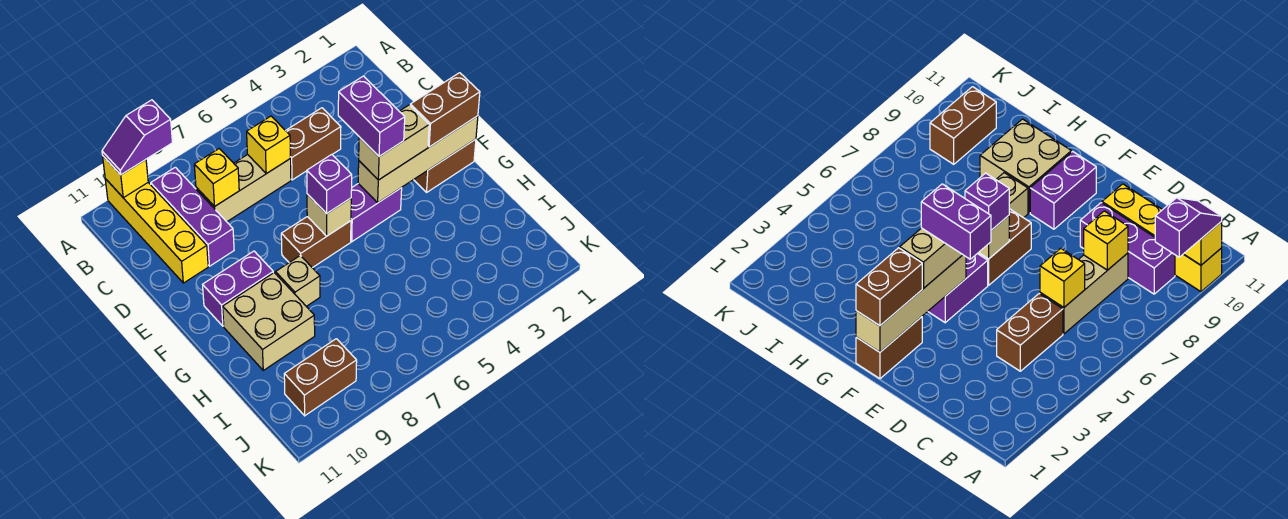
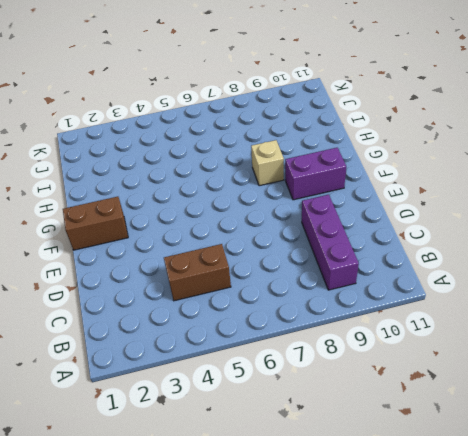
none -> yellow 1x4 brick [105,179,208,283]
none -> tan 1x3 brick [196,155,291,222]
none -> purple 1x2 brick [351,184,402,242]

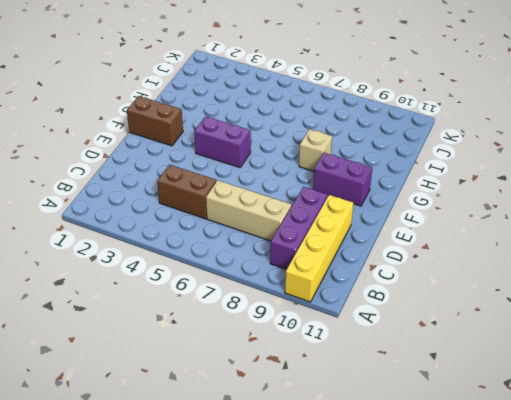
none -> brown 1x2 brick [281,217,351,268]
none -> tan 2x2 brick [223,273,315,370]
none -> brown 1x2 brick [284,339,357,416]

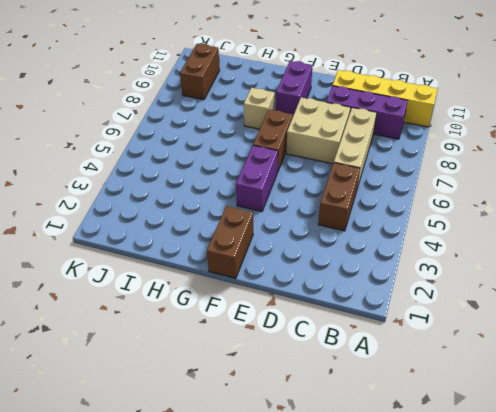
tan 2x2 brick [286,98,351,164] -> tan 2x2 brick moved to [223,273,315,370]
none -> yellow 1x1 brick [103,156,148,198]
none -> yellow 1x1 brick [247,116,290,174]
none -> yellow 1x1 brick [194,149,239,206]

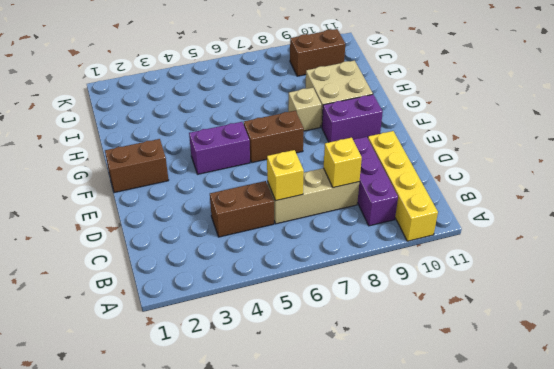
none -> yellow 1x1 brick [103,156,148,198]
none -> tan 1x4 brick [358,116,478,203]
none -> tan 1x1 brick [307,194,351,236]

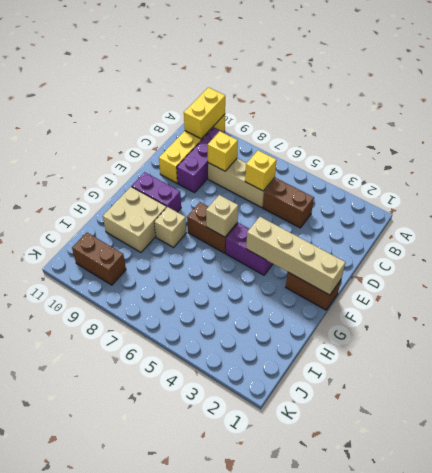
yellow 1x2 brick [184,87,225,139] -> yellow 1x1 brick [103,156,148,198]
none -> purple 1x2 slope [102,100,173,175]
none -> brown 1x2 brick [410,73,480,147]
none -> tan 1x2 brick [359,105,429,180]

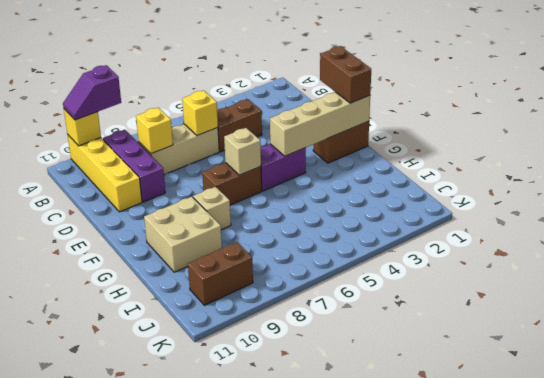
brown 1x2 brick [320,46,371,103] -> brown 1x2 brick turned to [410,73,480,147]
none -> purple 1x2 brick [203,251,273,326]
none -> tan 1x2 brick [359,105,429,180]
none -> purple 1x1 brick [307,154,352,214]

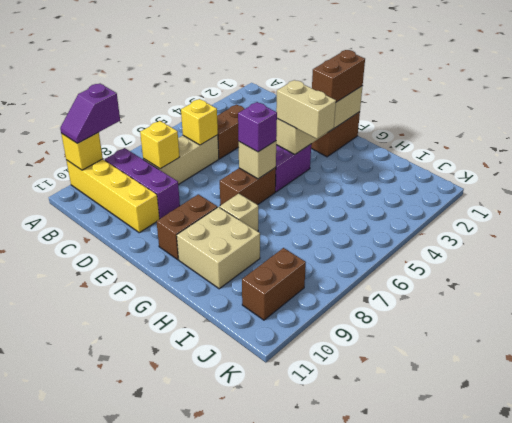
tan 1x2 brick [276,80,336,139] -> tan 1x2 brick turned to [359,105,429,180]
brown 1x2 brick [156,194,217,260] -> purple 1x2 brick [203,251,273,326]
none -> purple 1x2 brick [338,76,405,156]

